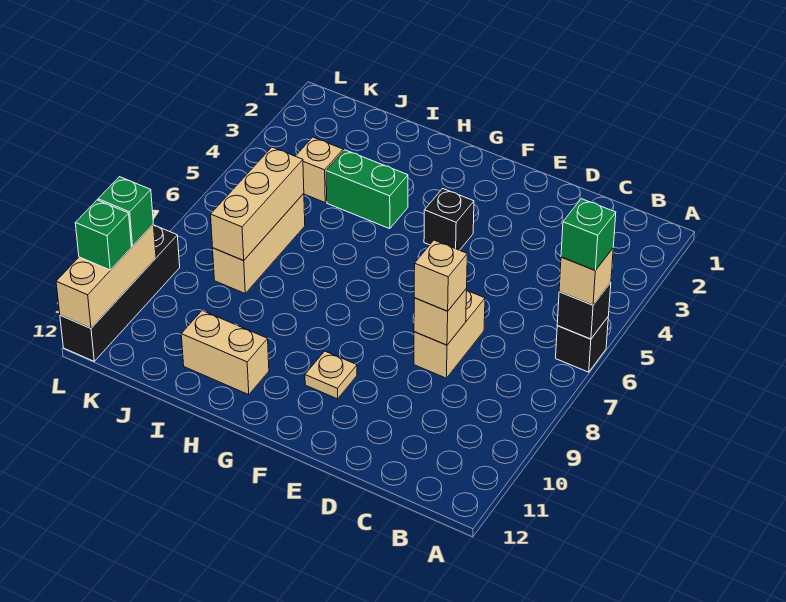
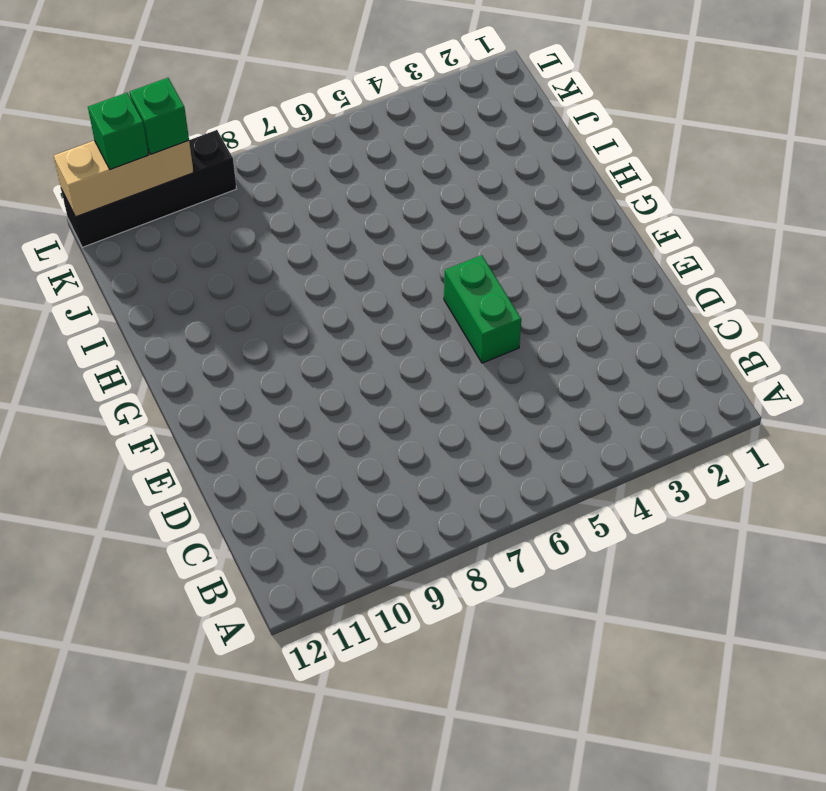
green 1x2 brick [444,255,521,363] -> green 1x2 brick moved to [326,150,408,229]
none -> black 1x1 brick [556,317,608,372]
none -> tan 1x2 brick [414,291,485,378]
none -> black 1x1 brick [424,189,474,250]

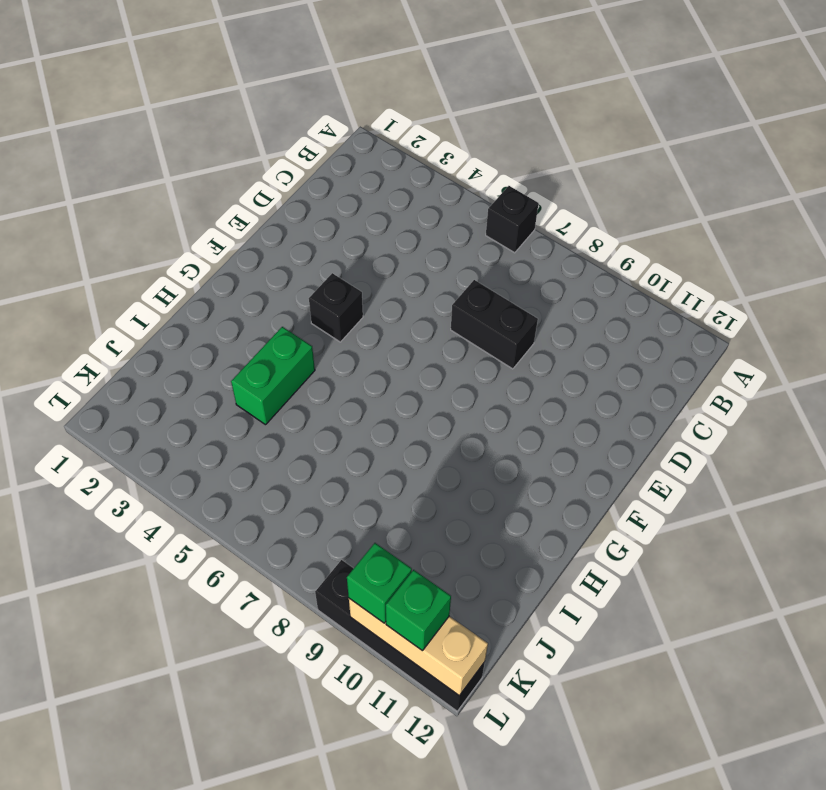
black 1x2 brick [451,280,538,369] -> tan 1x2 brick [414,291,485,378]
none -> tan 1x1 plate [305,351,357,399]
none -> tan 1x2 brick [181,310,269,395]
none -> tan 1x1 brick [296,137,343,202]

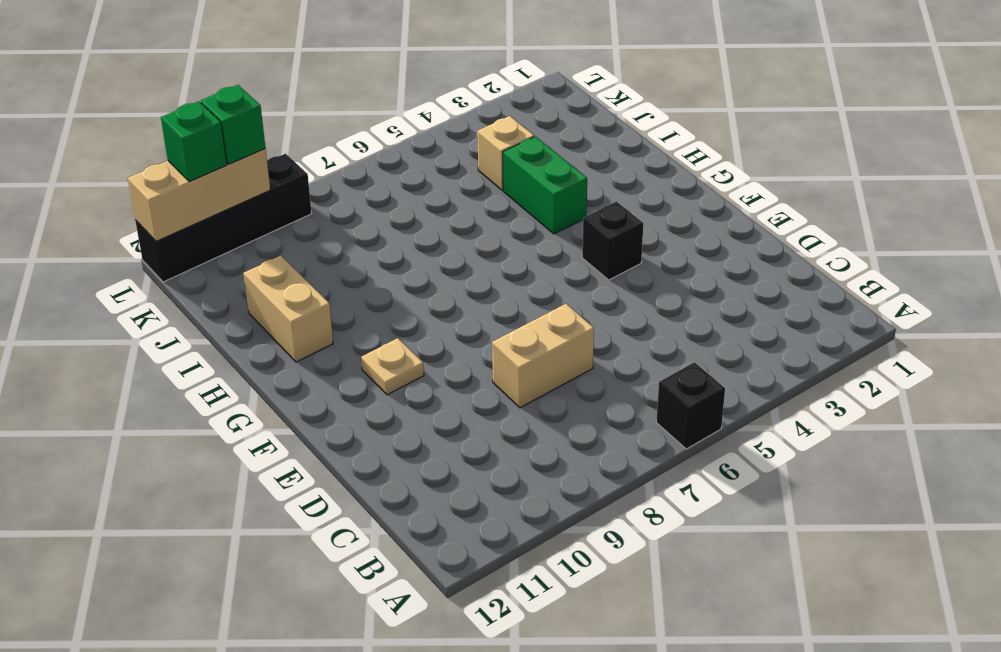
none -> tan 1x3 brick [213,193,305,293]
none -> black 1x1 brick [557,283,611,339]
none -> tan 1x1 brick [414,289,467,345]

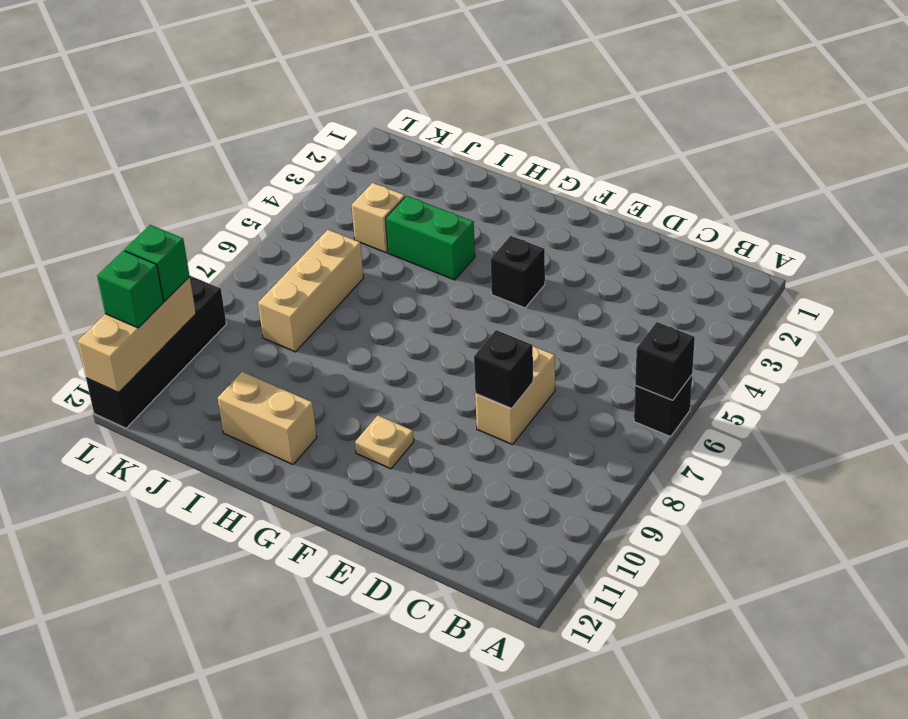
black 1x1 brick [474,330,533,408] -> tan 1x1 brick [414,289,467,345]
none -> tan 1x3 brick [211,147,304,260]
none -> tan 1x1 brick [559,248,613,305]
none -> tan 1x1 brick [414,240,467,311]

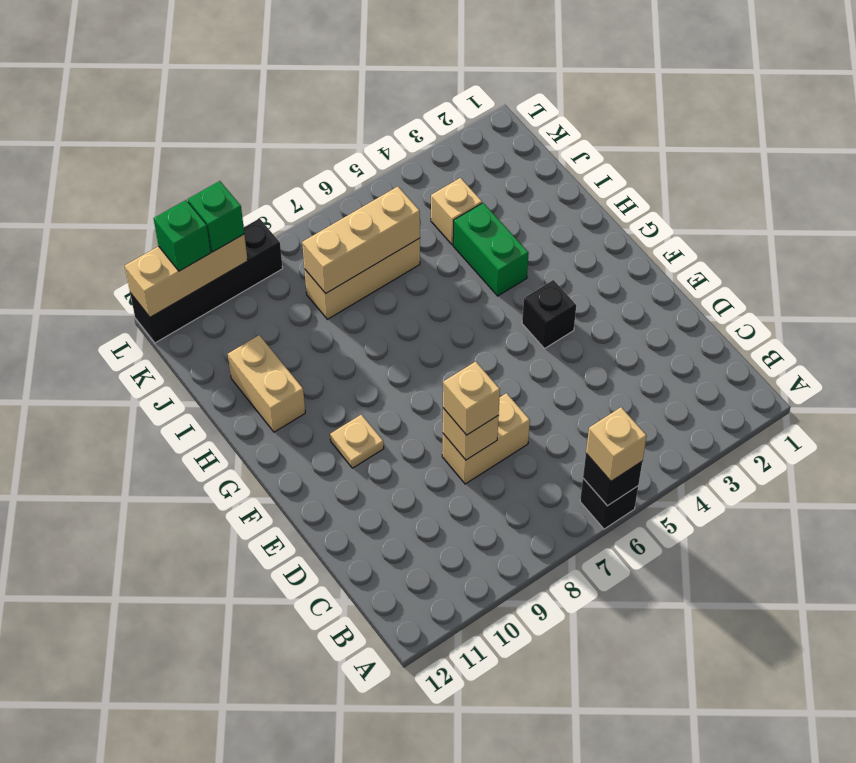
none -> green 1x1 brick [561,199,616,270]

